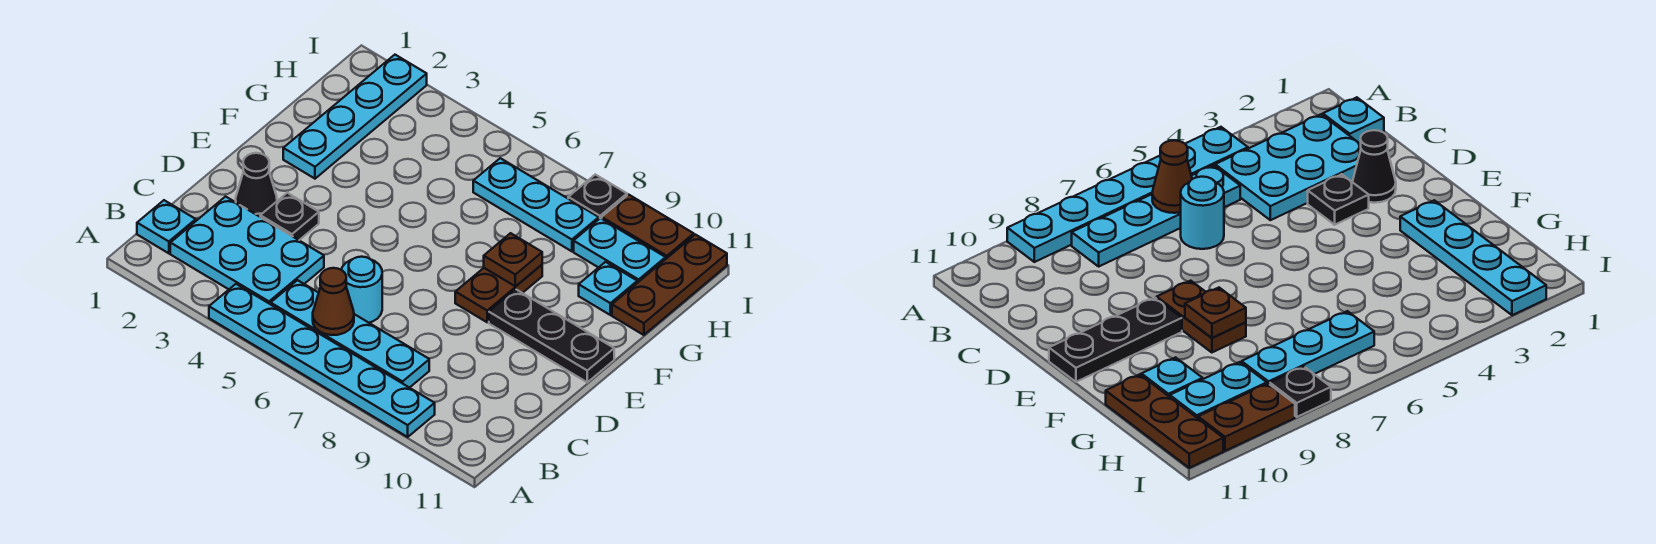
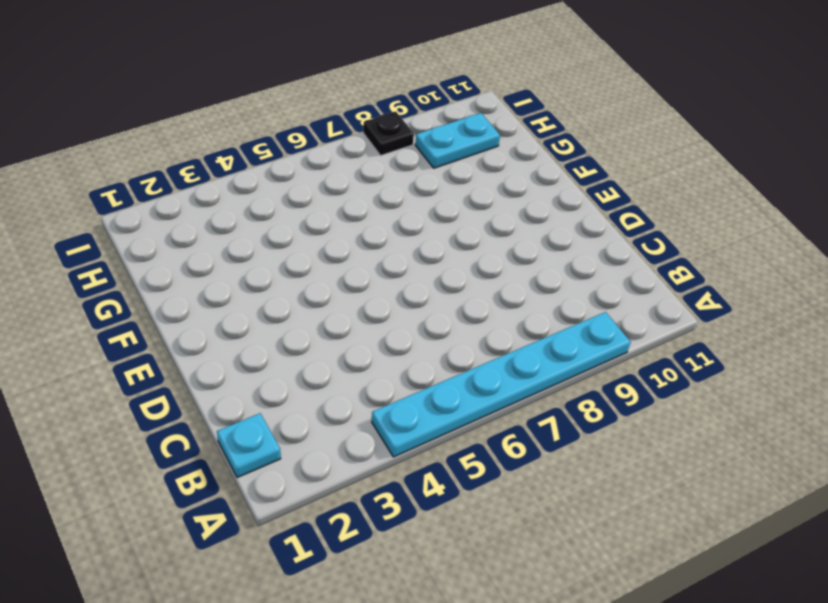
none -> cyan 2x3 plate [170,197,324,304]
none -> cyan 1x4 plate [271,280,429,388]
none -> cyan 1x1 round brick [341,257,382,323]

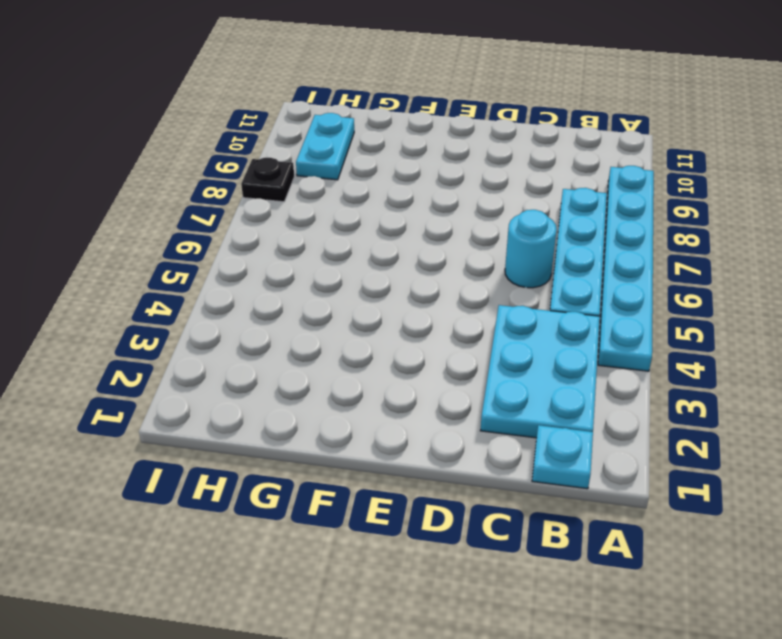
none -> black 1x1 cone [236,153,277,217]
none -> black 1x1 plate [260,193,319,240]
none -> brown 1x2 plate [455,265,542,322]

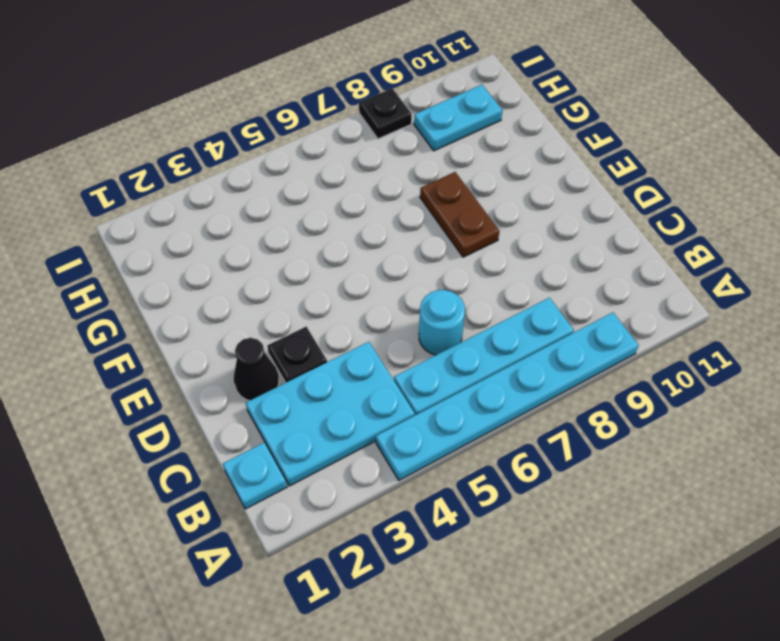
none -> black 1x3 plate [489,289,614,382]
none -> cyan 1x4 plate [283,55,427,179]
none -> cyan 1x1 plate [579,262,637,315]

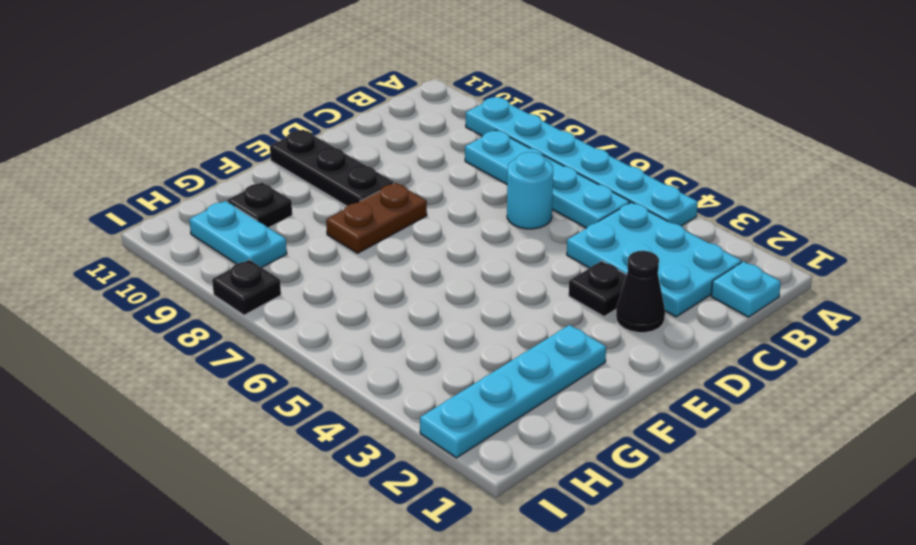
black 1x1 plate [227,183,292,228] -> cyan 1x1 plate [579,262,637,315]
none -> brown 1x3 plate [612,235,727,335]
none -> cyan 1x3 plate [473,158,599,251]
none -> brown 1x2 plate [602,195,694,259]

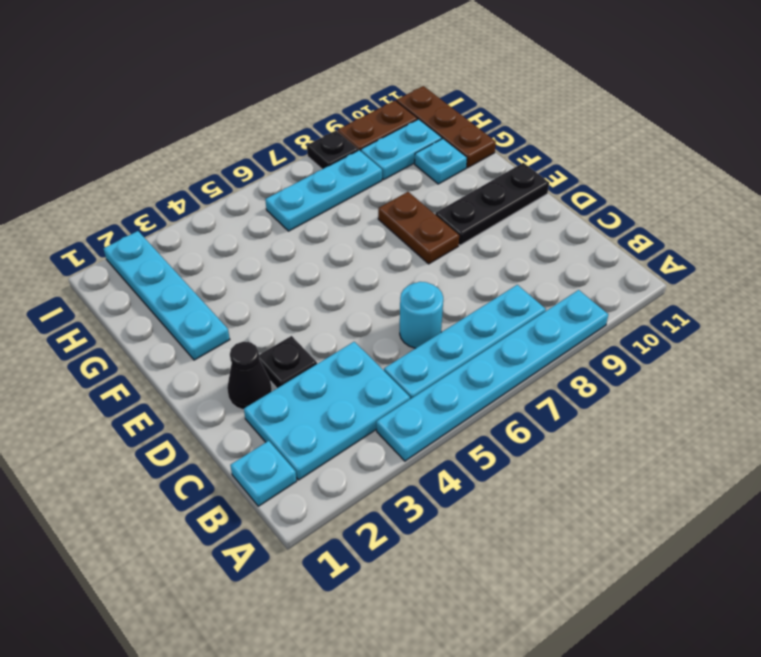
none -> brown 1x1 cone [313,268,354,335]
none -> brown 1x1 plate [484,233,542,286]

